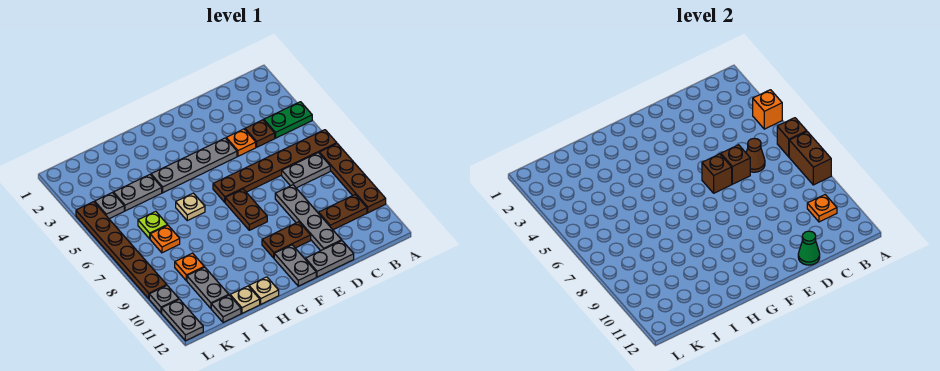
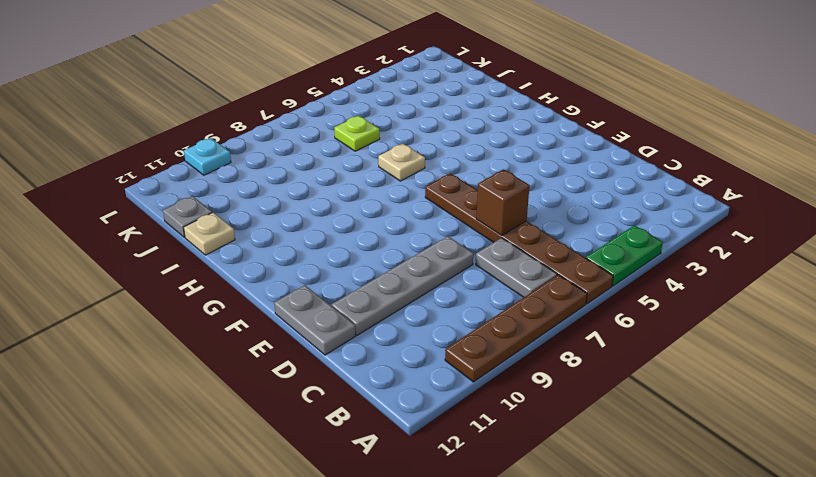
green 1x2 plate [586,225,663,286] -> green 1x2 plate turned to [264,102,312,138]
cyan 1x1 plate [184,138,231,175] -> grey 1x1 plate [149,286,179,313]
none -> brown 1x2 plate [319,195,367,230]
none -> brown 1x1 plate [245,120,275,147]
none -> orange 1x1 plate [226,129,256,156]
none -> grey 1x4 plate [151,138,237,193]

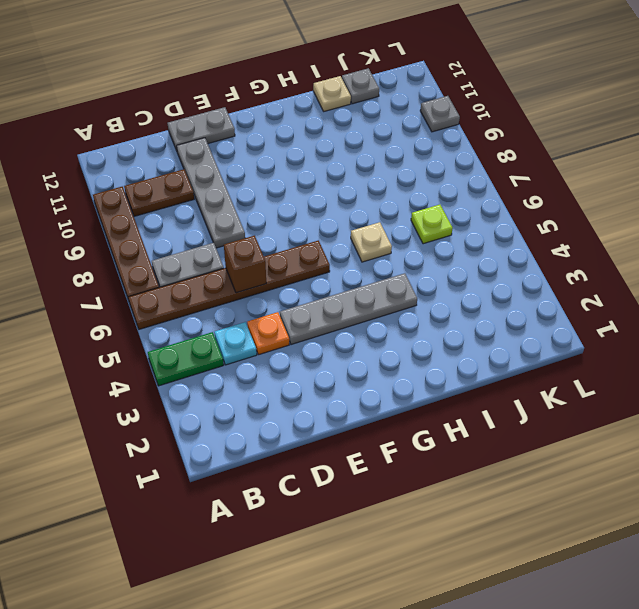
cyan 1x1 plate [214,322,257,365] -> brown 1x1 plate [245,120,275,147]
none -> brown 1x2 plate [262,222,311,258]
none -> brown 1x2 plate [225,189,267,230]
none -> grey 1x2 plate [274,245,316,286]
none -> tan 1x1 plate [249,277,279,304]

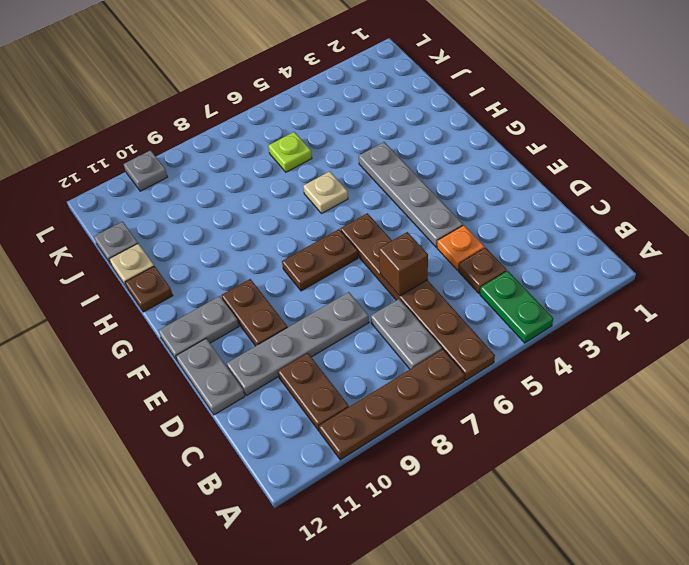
brown 1x1 plate [125,266,173,312] -> tan 1x1 plate [249,277,279,304]
none -> grey 1x2 plate [113,175,162,211]
none -> orange 1x1 plate [150,225,180,253]
none -> orange 1x1 plate [175,253,204,281]
none -> grey 1x2 plate [187,267,229,308]

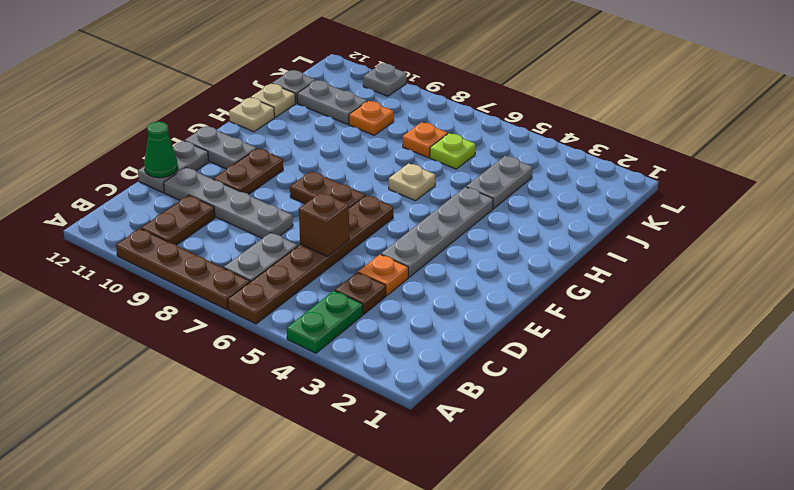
none -> grey 1x1 plate [95,193,124,219]
none -> brown 1x6 plate [76,202,167,299]
none -> grey 1x2 plate [162,299,203,341]
none -> orange 1x1 brick [753,90,782,129]

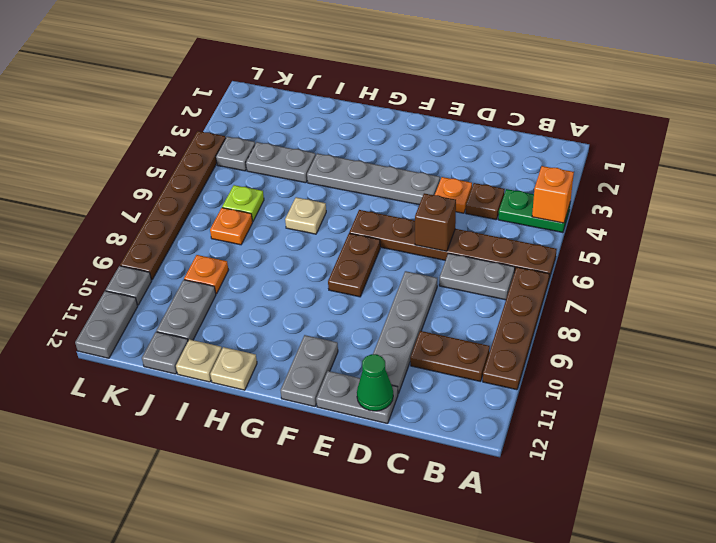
none -> brown 1x2 plate [262,222,311,258]
none -> brown 1x1 brick [777,118,807,157]
none -> brown 1x2 brick [789,132,831,185]
none -> orange 1x1 plate [807,195,837,222]

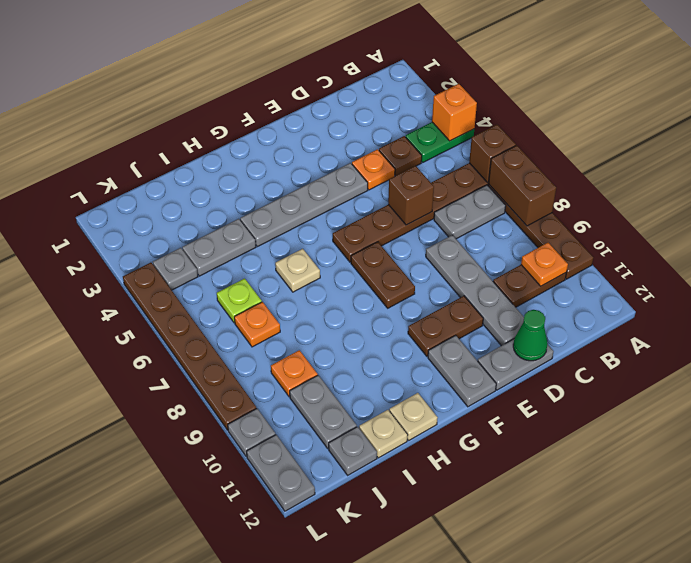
none -> brown 1x1 cone [746,138,765,172]
none -> brown 1x1 brick [702,154,732,193]

